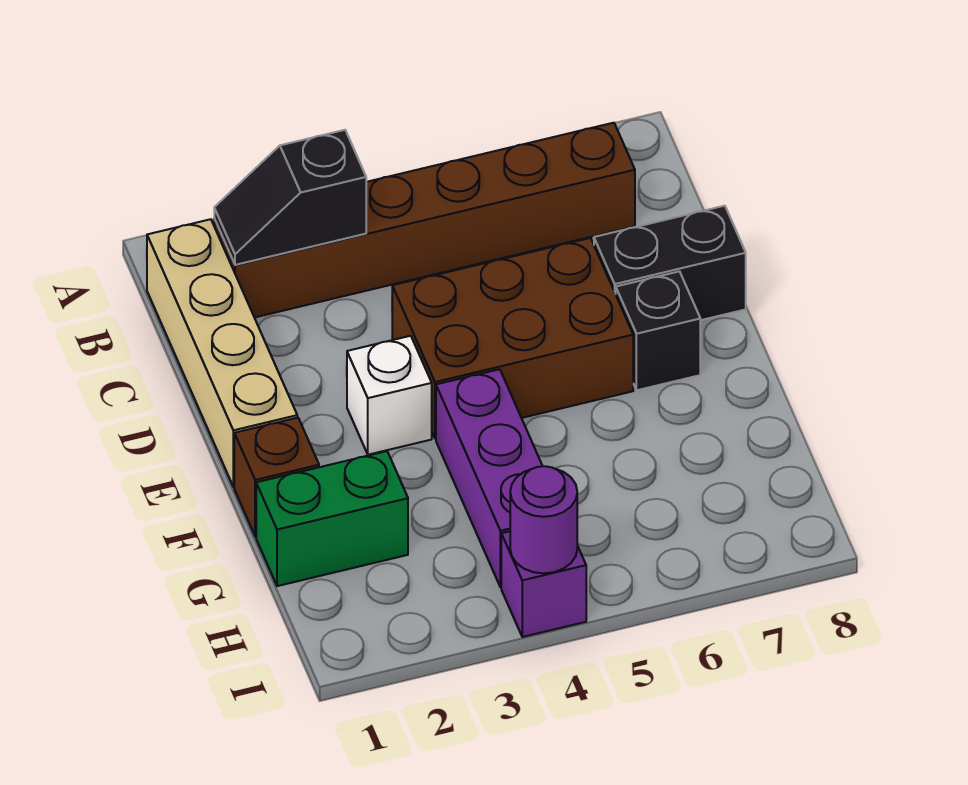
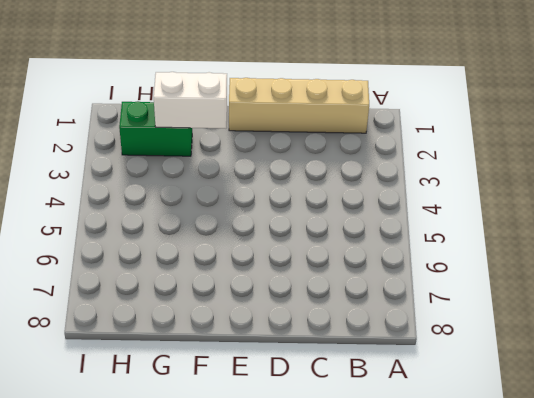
white 1x2 brick [154,72,227,128] -> none
green 1x2 brick [119,101,192,156] -> green 1x2 brick turned to [256,451,408,586]
none -> brown 1x6 brick [214,123,635,318]
none -> brown 2x3 brick [392,238,633,439]
none -> black 1x2 brick [594,206,746,320]

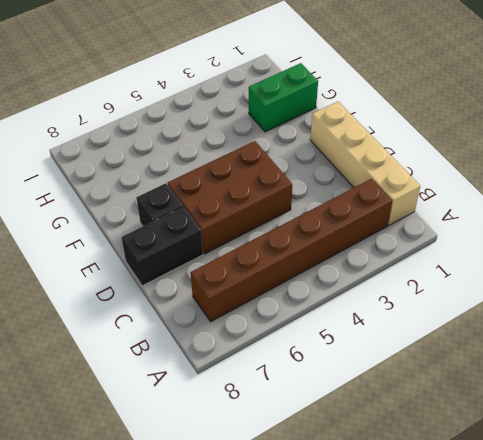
none -> white 1x1 brick [347,336,432,455]
none -> brown 1x1 brick [234,418,319,537]
none -> purple 1x3 brick [436,369,542,587]

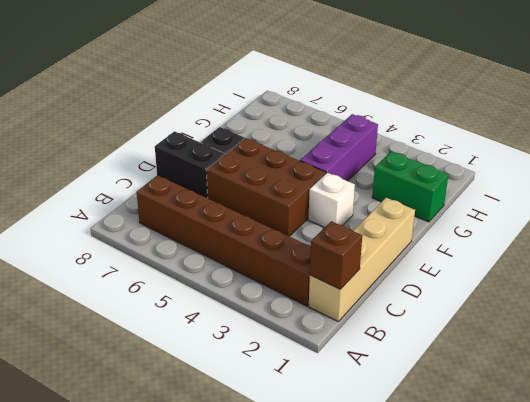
brown 1x1 brick [310,221,362,289] -> brown 1x1 brick moved to [234,418,319,537]
none -> purple 1x1 brick [501,531,586,637]
none -> black 1x2 slope [214,130,366,265]
none -> purple 1x1 round brick [510,466,577,573]

